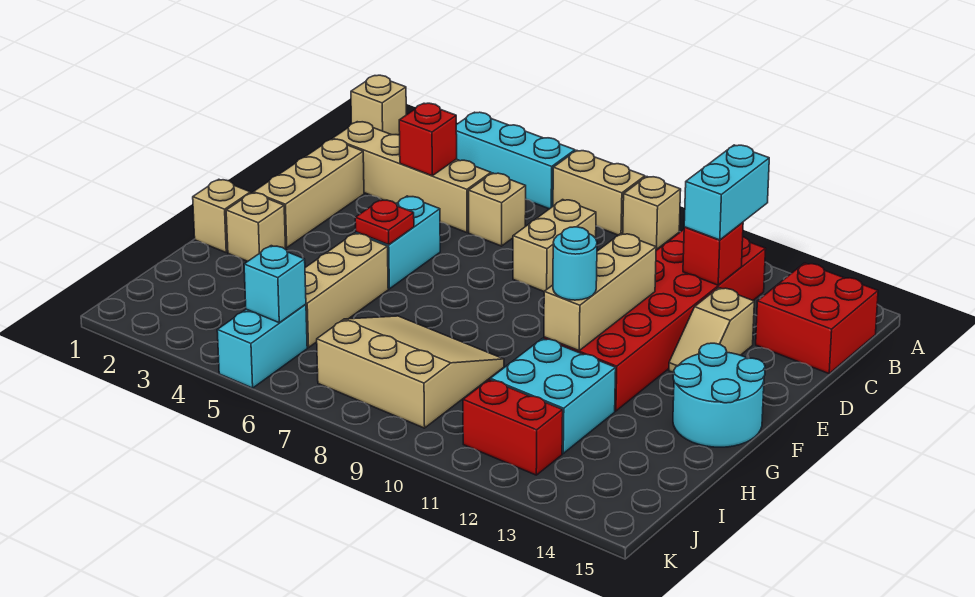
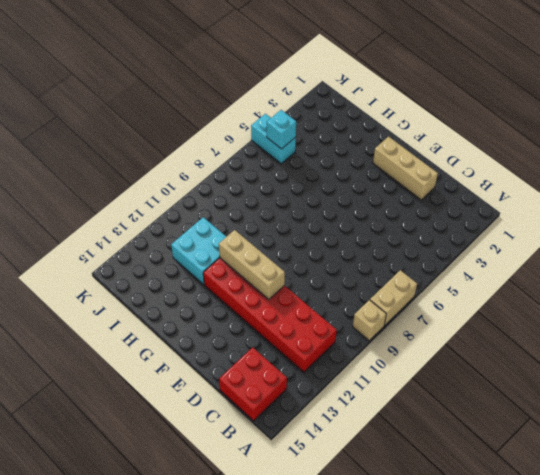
none -> tan 1x1 brick [351,75,406,135]
none -> cyan 1x3 brick [456,112,575,209]
none -> tan 1x4 brick [333,122,491,233]

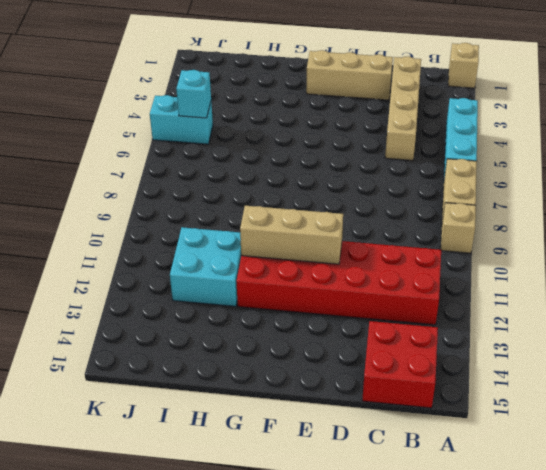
none -> tan 1x1 brick [469,173,526,246]
none -> tan 1x2 brick [513,200,596,291]
none -> tan 1x2 slope [669,288,754,373]

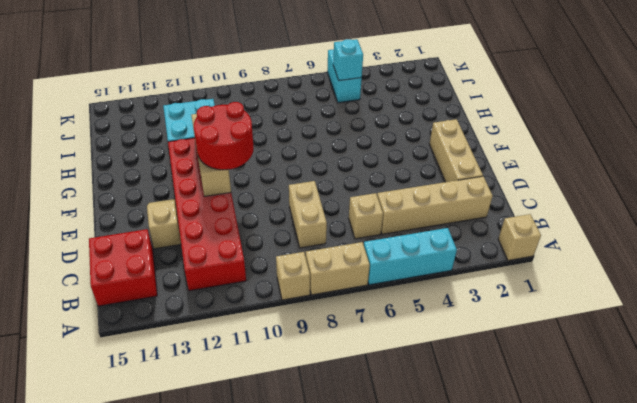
red 2x2 round brick [193,102,254,170] -> none
none -> cyan 1x2 brick [356,196,440,289]
none -> cyan 2x2 round brick [673,343,765,447]
none -> tan 1x1 brick [193,179,251,252]

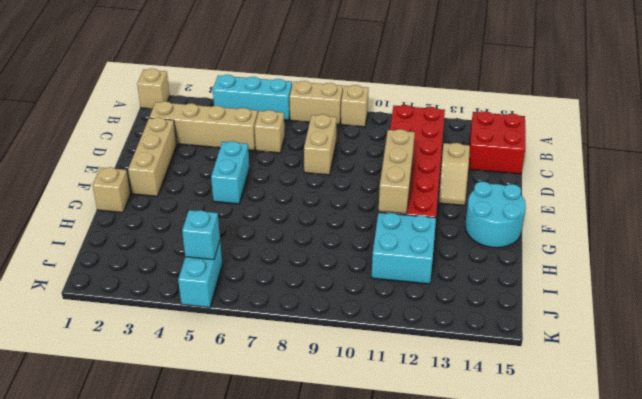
none -> tan 1x1 brick [226,193,286,261]
none -> tan 1x3 brick [305,233,388,348]
none -> tan 3x3 slope [317,316,504,428]

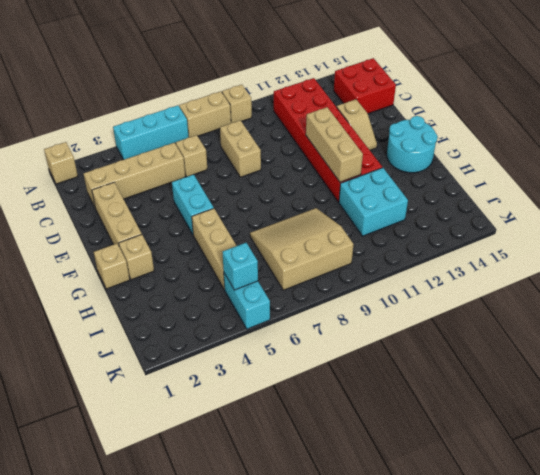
none -> red 1x2 brick [463,380,563,475]
none -> red 1x1 brick [399,103,457,176]
none -> red 1x1 brick [683,222,743,285]

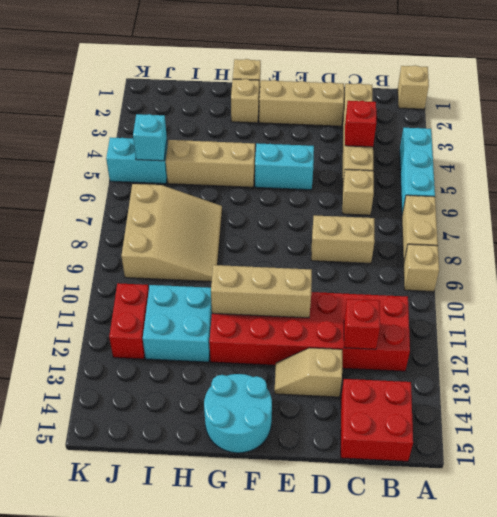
none -> red 1x1 plate [355,200,414,245]
none -> cyan 1x2 brick [684,145,769,240]
none -> cyan 1x1 round brick [553,227,597,300]

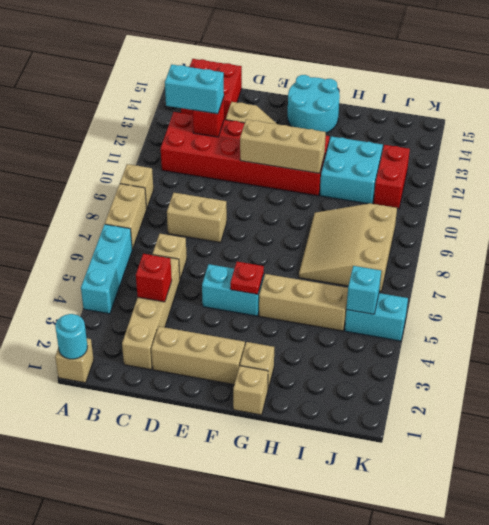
cyan 1x1 round brick [55,314,88,359] -> cyan 1x1 round brick moved to [553,227,597,300]

